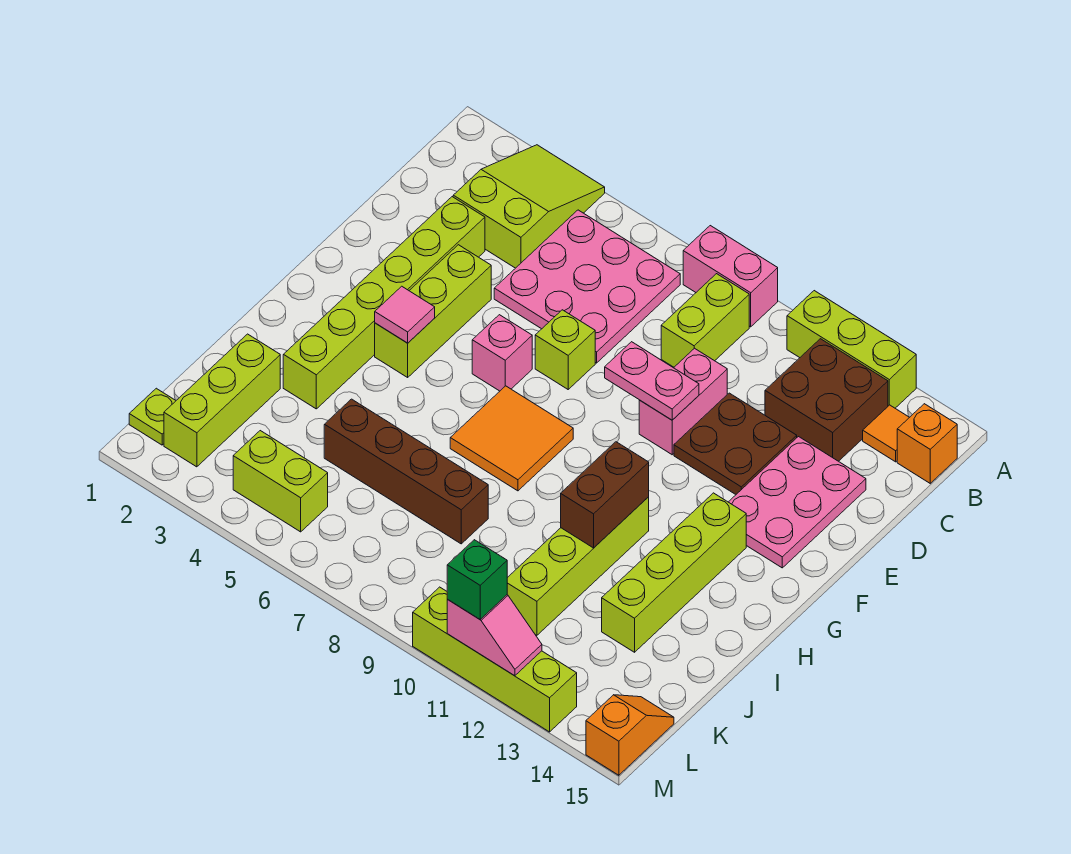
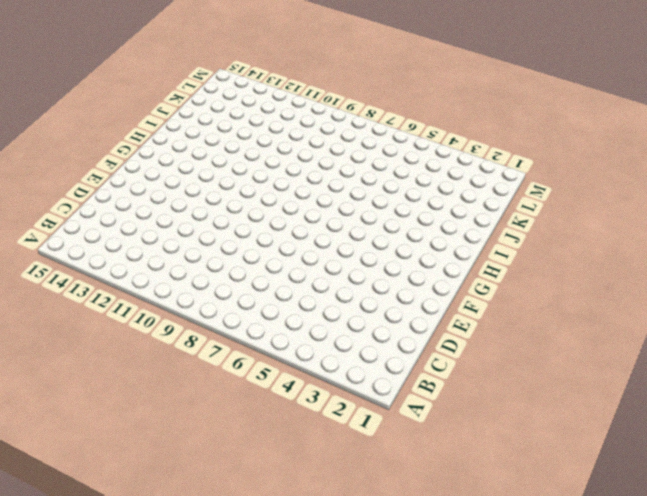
none -> lime 2x3 slope [453,145,605,268]
none -> pink 1x2 brick [683,226,778,327]
none -> lime 1x3 brick [787,291,916,408]

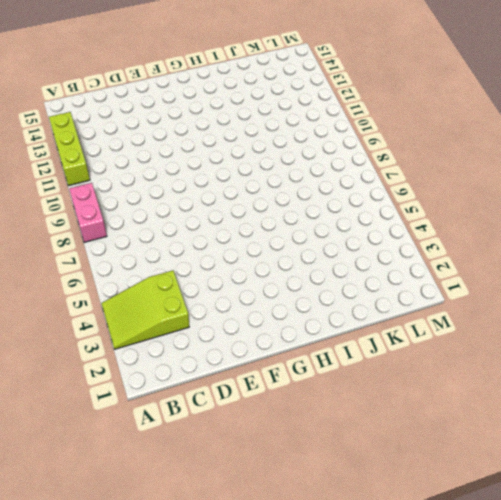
none -> pink 3x3 plate [494,210,680,363]
none -> lime 1x2 brick [661,274,749,367]
none -> brown 2x2 brick [765,339,888,461]

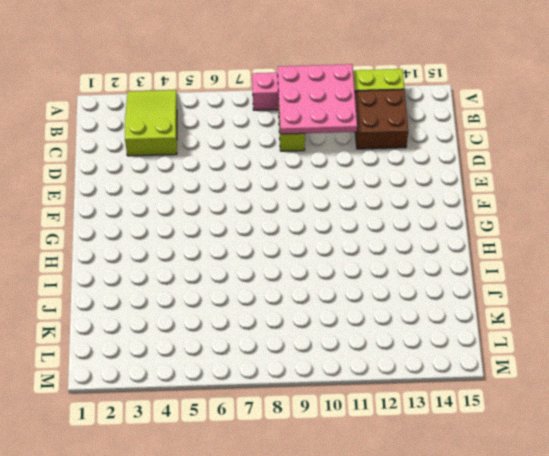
pink 3x3 plate [278,64,357,134] -> pink 3x3 plate moved to [494,210,680,363]
none -> orange 1x1 tile [863,405,909,462]
none -> orange 1x1 brick [897,404,957,483]
none -> lime 1x6 brick [283,197,485,409]

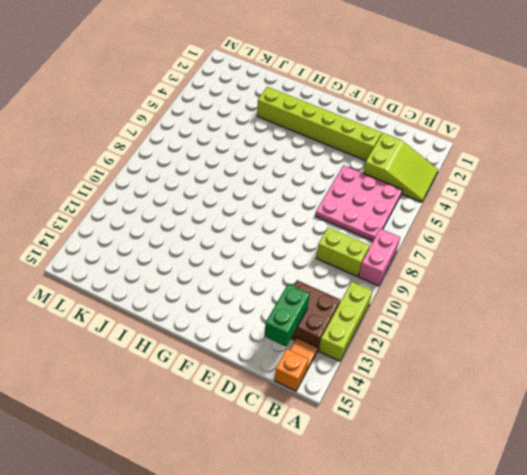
green 1x2 brick [265,284,310,347] -> none
none -> pink 1x2 brick [639,348,727,455]
none -> brown 2x2 plate [674,393,797,494]
none -> pink 2x3 plate [729,437,866,568]

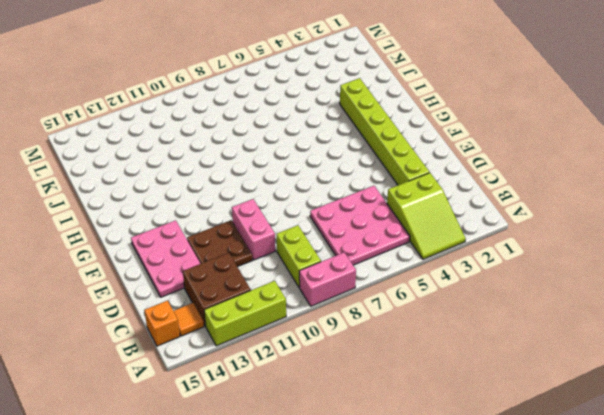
none -> lime 1x3 brick [375,245,491,377]
none -> lime 1x1 brick [535,310,595,389]
none -> pink 1x1 brick [472,315,532,391]

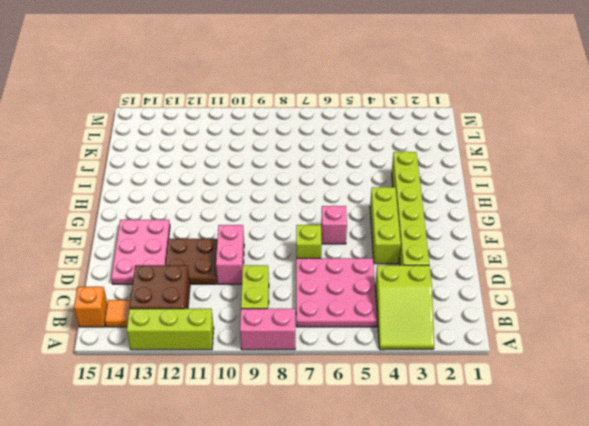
none -> orange 2x2 tile [450,386,573,491]
none -> lime 1x4 brick [602,493,746,652]
none -> lime 1x4 brick [507,497,649,635]

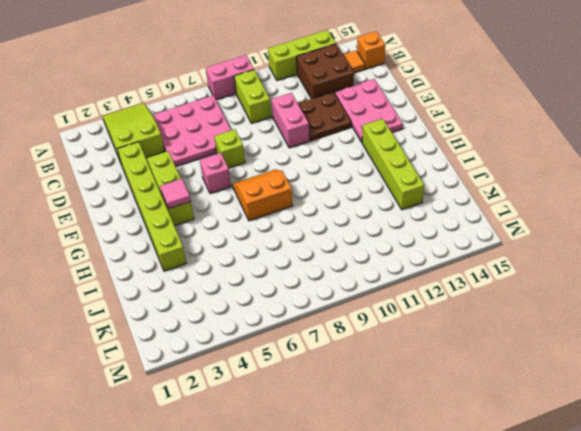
orange 2x2 slope [232,169,293,221] -> orange 2x2 tile [450,386,573,491]
none -> lime 1x4 brick [507,497,649,635]
none -> lime 1x3 brick [164,334,280,467]
none -> brown 1x4 brick [324,399,488,544]

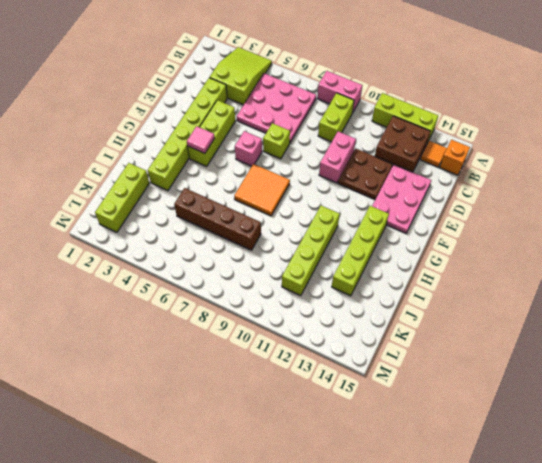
none -> lime 1x1 plate [129,388,176,445]
none -> lime 1x2 brick [233,431,328,532]
none -> orange 1x2 slope [586,695,674,775]

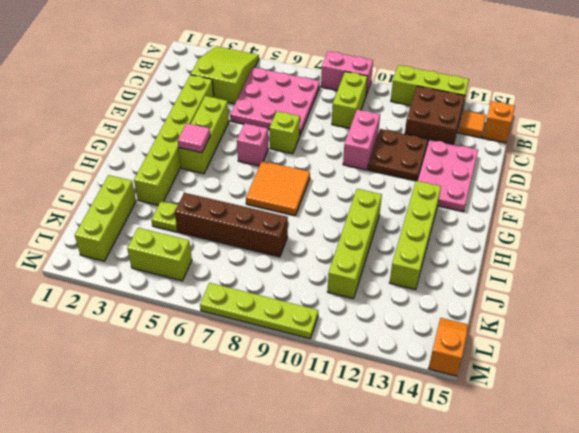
lime 1x1 plate [151,201,178,232] -> lime 1x1 plate moved to [129,388,176,445]
lime 1x4 plate [200,283,318,339] -> lime 1x4 brick [413,587,577,732]
none -> pink 1x2 plate [605,342,699,420]
none -> brown 1x2 brick [561,442,649,548]
none -> pink 1x2 slope [447,595,542,676]

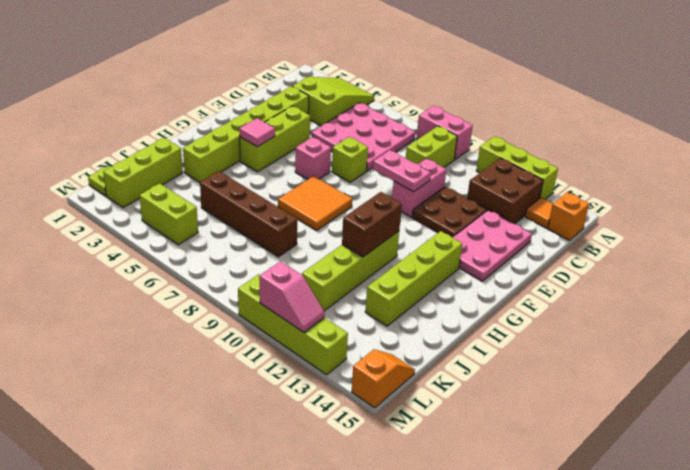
none -> green 1x1 brick [447,540,507,619]

